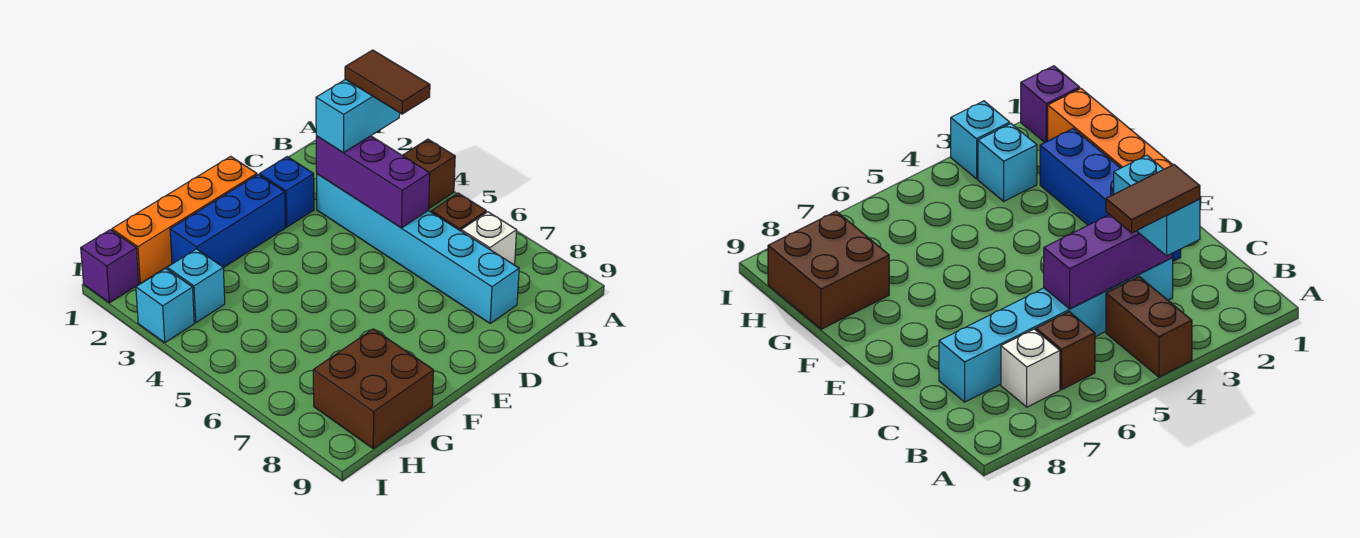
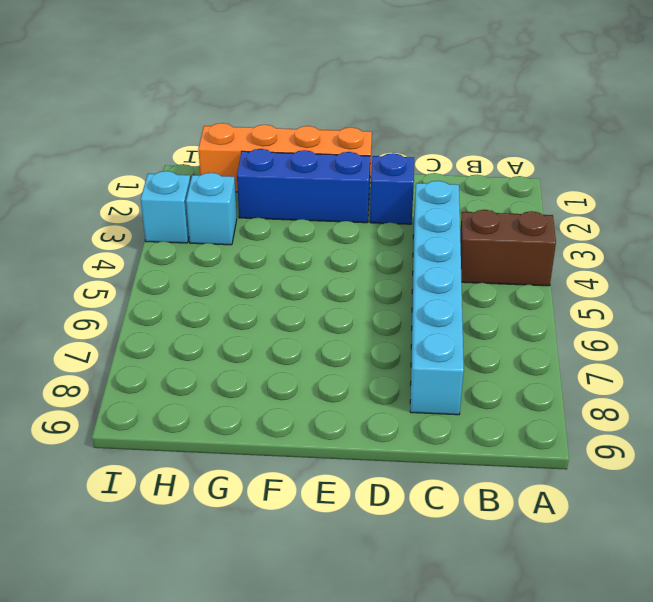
none -> brown 1x1 brick [431,193,486,231]
none -> white 1x1 brick [461,212,517,265]
none -> brown 2x2 brick [313,329,434,449]

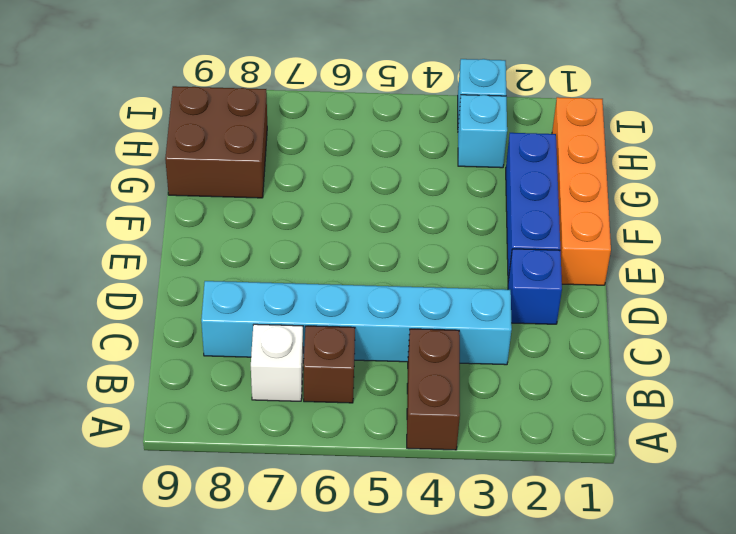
none -> purple 1x1 brick [81,230,139,303]
none -> purple 1x3 brick [316,136,430,228]
none -> cyan 1x2 brick [316,79,400,153]

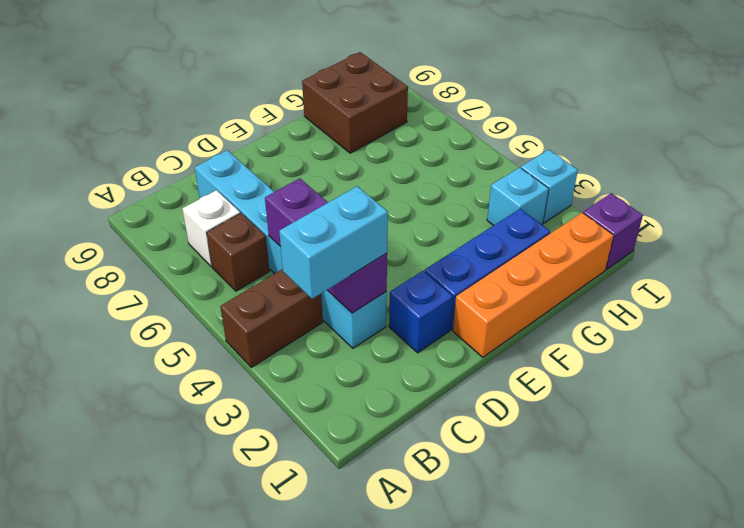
none -> brown 1x2 tile [345,50,430,114]

